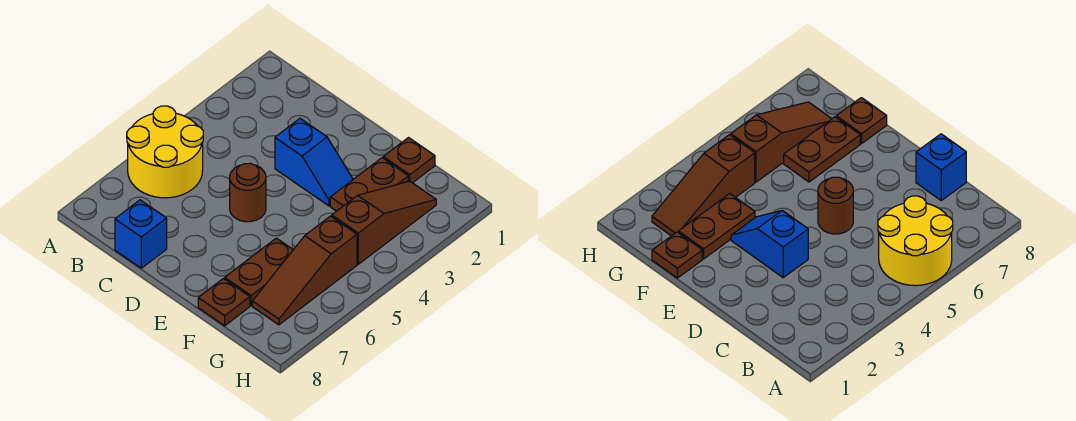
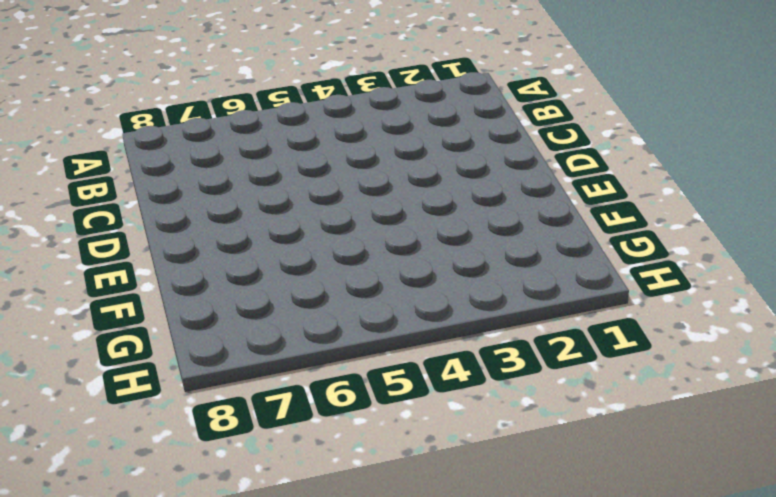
none -> yellow 2x2 round brick [127,106,203,198]
none -> blue 1x1 brick [115,200,167,268]

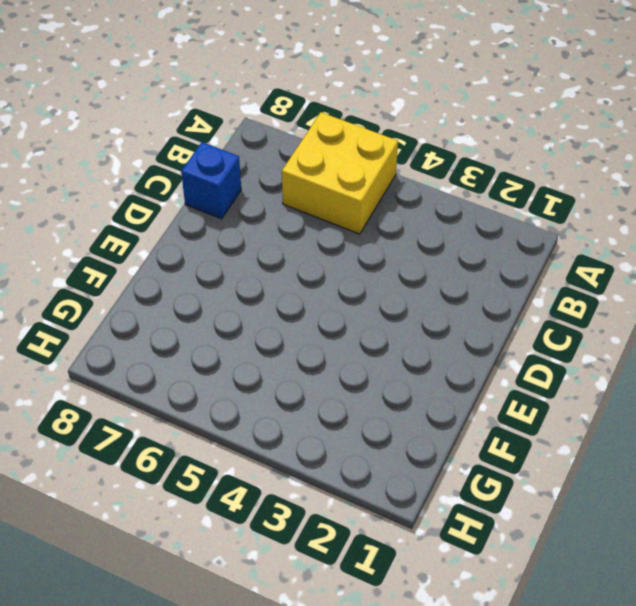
yellow 2x2 brick [282,112,398,234] -> yellow 2x2 round brick [127,106,203,198]
none -> blue 1x2 slope [275,119,353,206]
none -> brown 1x1 round brick [230,163,266,222]

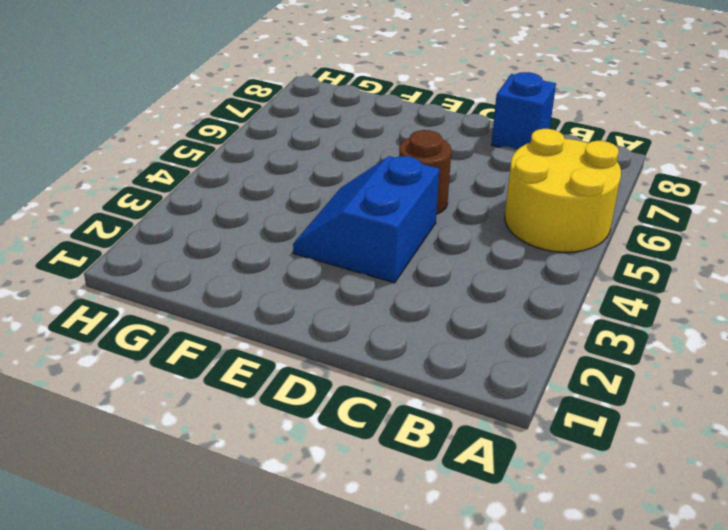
blue 2x2 slope [293,156,439,283] -> blue 1x2 slope [275,119,353,206]
none -> brown 1x1 plate [383,138,435,183]
none -> brown 1x2 plate [330,158,408,211]

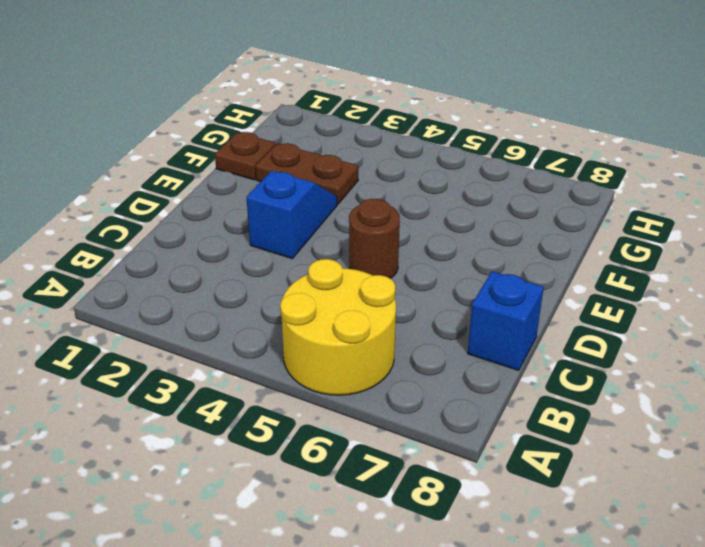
none -> brown 1x2 plate [225,238,293,306]
none -> brown 1x1 plate [198,279,250,326]

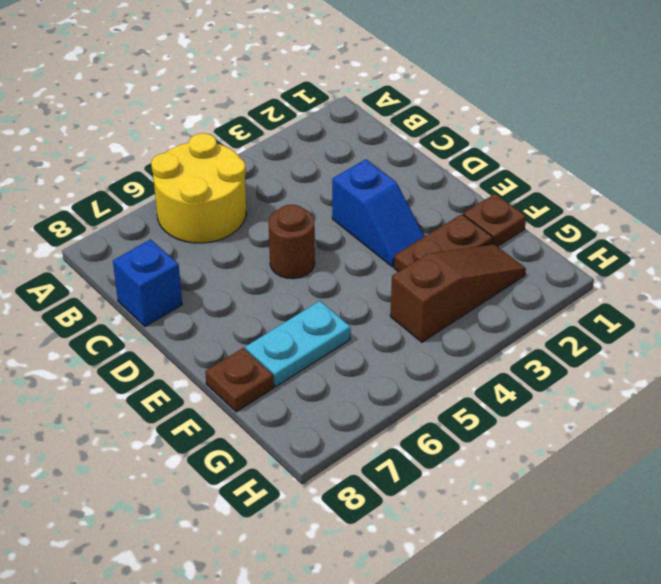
cyan 1x2 plate [245,301,351,386] -> brown 1x2 plate [225,238,293,306]
none -> brown 1x3 slope [252,216,357,325]

